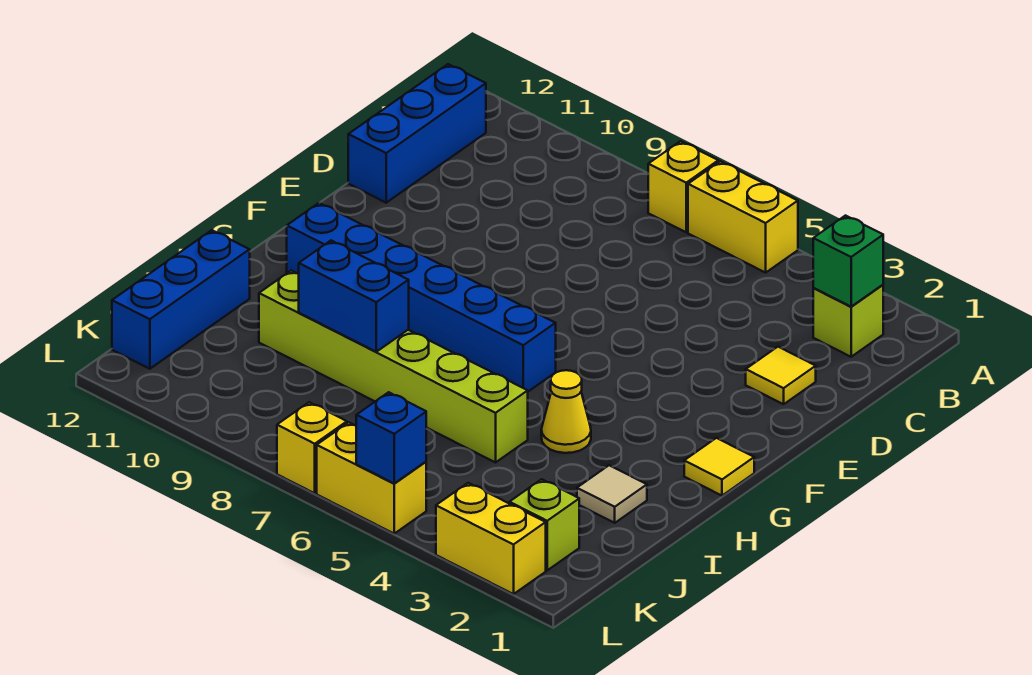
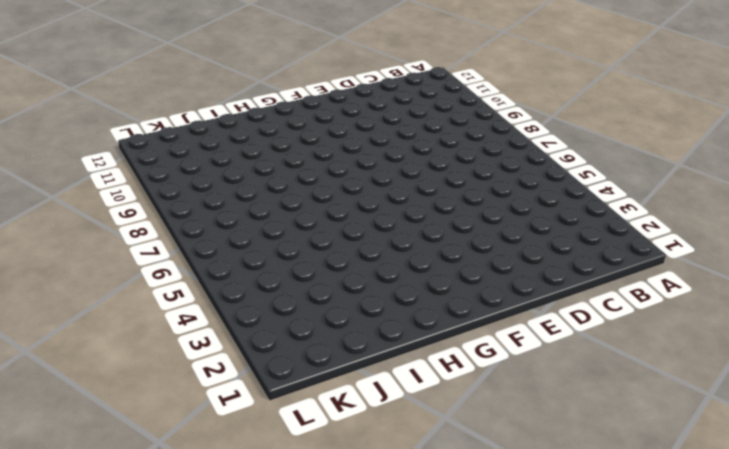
none -> yellow 1x2 brick [688,161,798,273]
none -> yellow 1x1 brick [648,141,718,232]
none -> lime 1x1 brick [813,285,883,357]

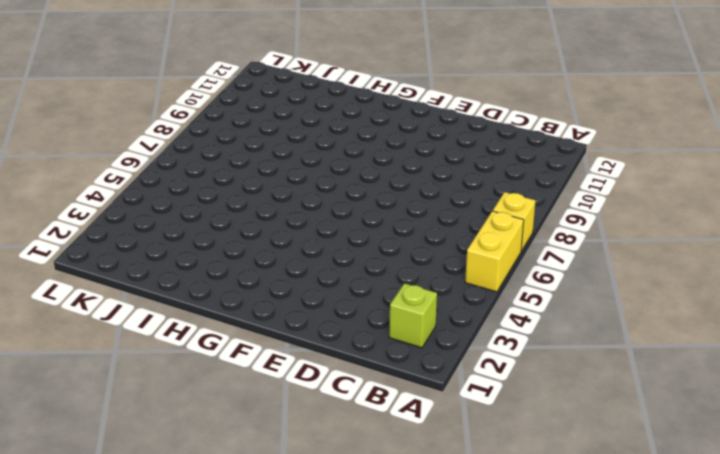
none -> blue 1x3 brick [348,64,486,203]
none -> yellow 1x1 tile [746,347,816,404]
none -> yellow 1x1 tile [684,438,754,496]

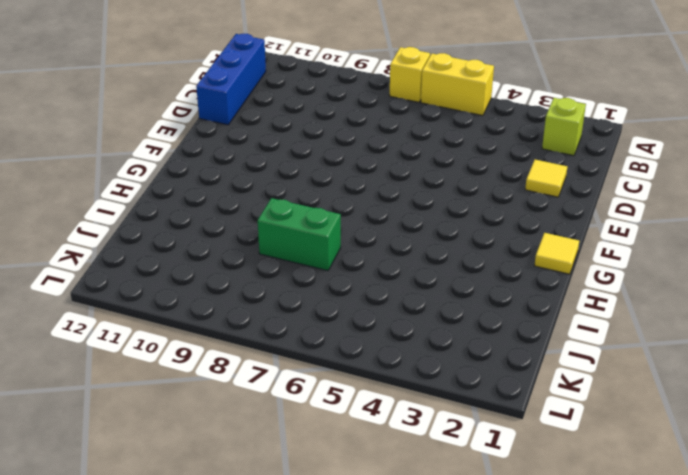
green 1x2 brick [258,198,341,271] -> lime 1x6 brick [259,271,528,462]
none -> blue 1x6 brick [287,203,556,391]
none -> yellow 1x1 cone [541,370,591,453]
none -> tan 1x1 tile [577,465,647,523]

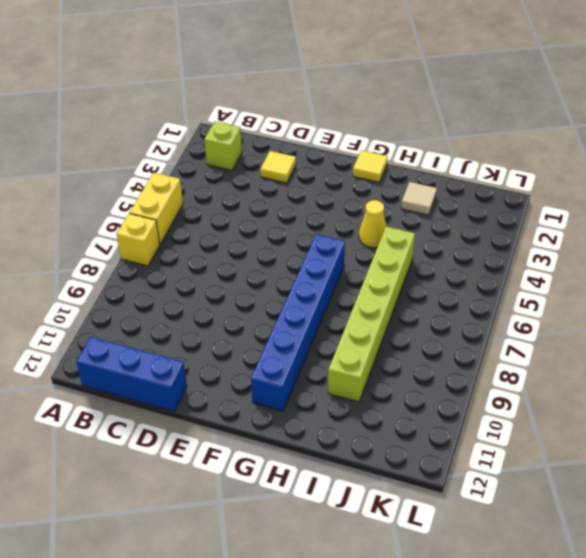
none -> blue 1x3 brick [112,230,250,369]
none -> lime 1x1 brick [509,479,579,570]
none -> yellow 1x2 brick [436,483,546,594]

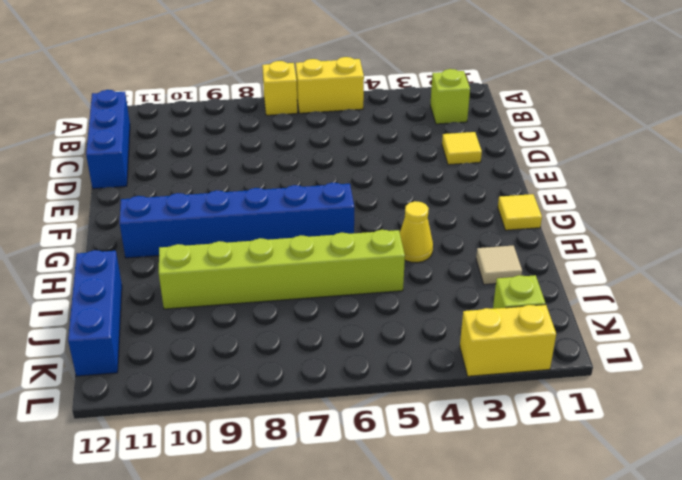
none -> yellow 1x2 brick [317,422,426,533]
none -> yellow 1x1 brick [277,402,347,493]
none -> green 1x1 brick [813,216,883,307]

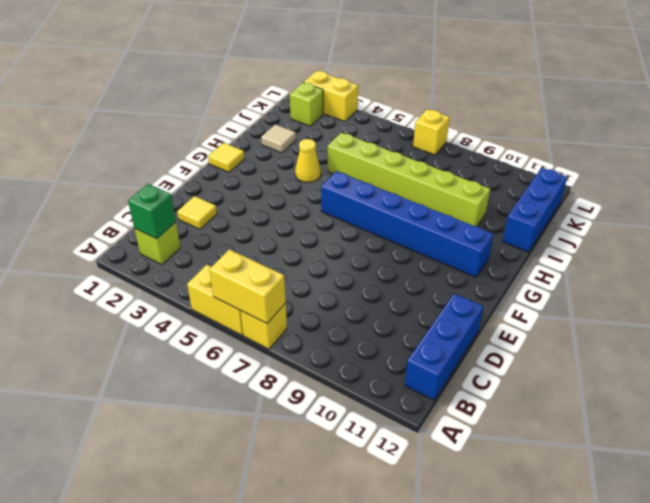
yellow 1x2 brick [209,249,286,323] -> yellow 1x2 brick moved to [317,422,426,533]
none -> blue 1x2 brick [299,241,409,352]
none -> blue 1x1 brick [356,392,426,484]

